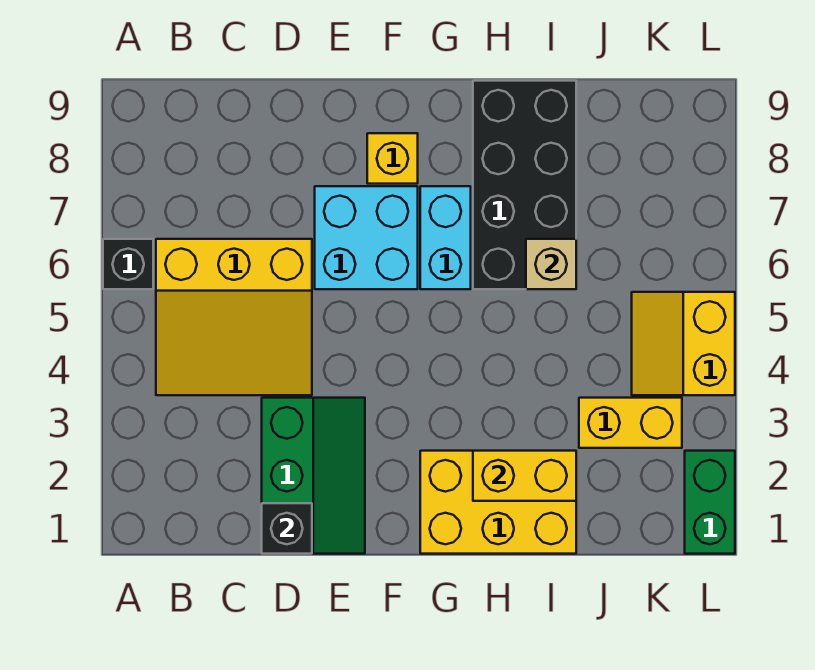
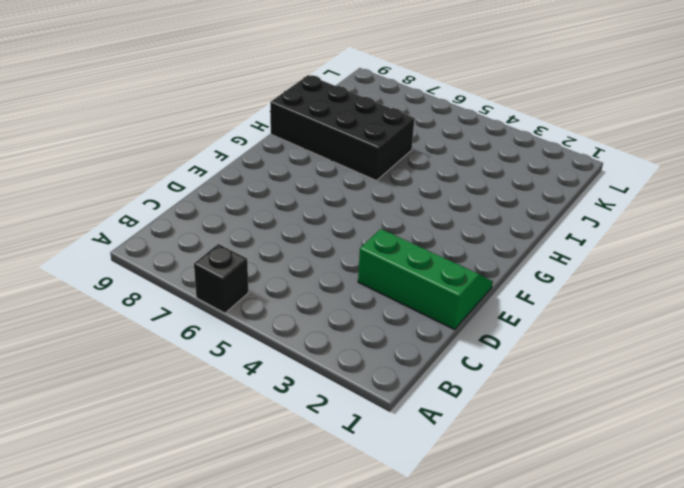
none -> yellow 3x3 slope [156,239,312,395]
none -> cyan 2x2 brick [315,186,418,289]
none -> yellow 1x1 brick [367,133,418,184]

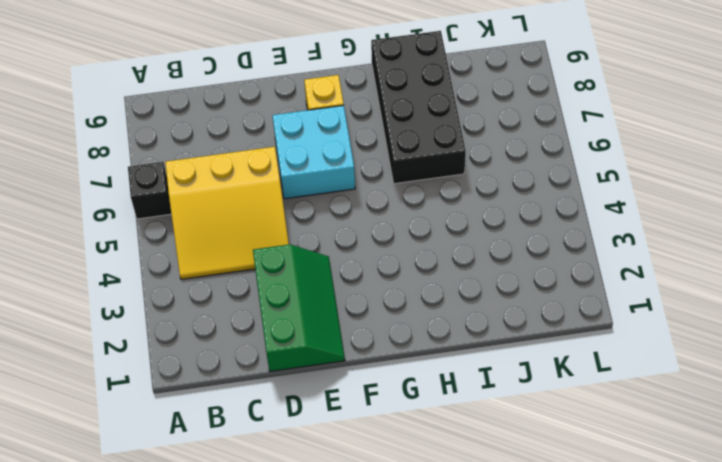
none -> yellow 2x3 brick [420,451,576,554]
none -> cyan 1x2 brick [420,186,471,289]
none -> yellow 1x2 brick [579,398,682,448]

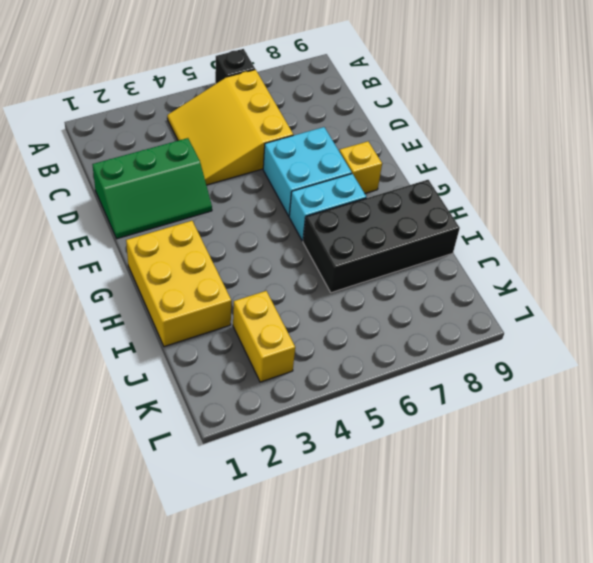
none -> yellow 2x2 slope [632,292,735,395]
none -> green 1x2 brick [685,451,735,554]
none -> black 1x1 brick [262,503,312,554]

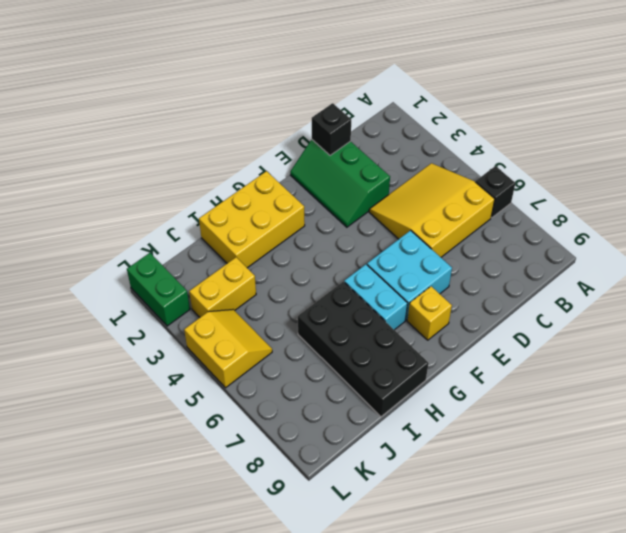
none -> yellow 1x2 brick [473,451,576,501]
none -> tan 1x1 brick [526,239,576,289]

